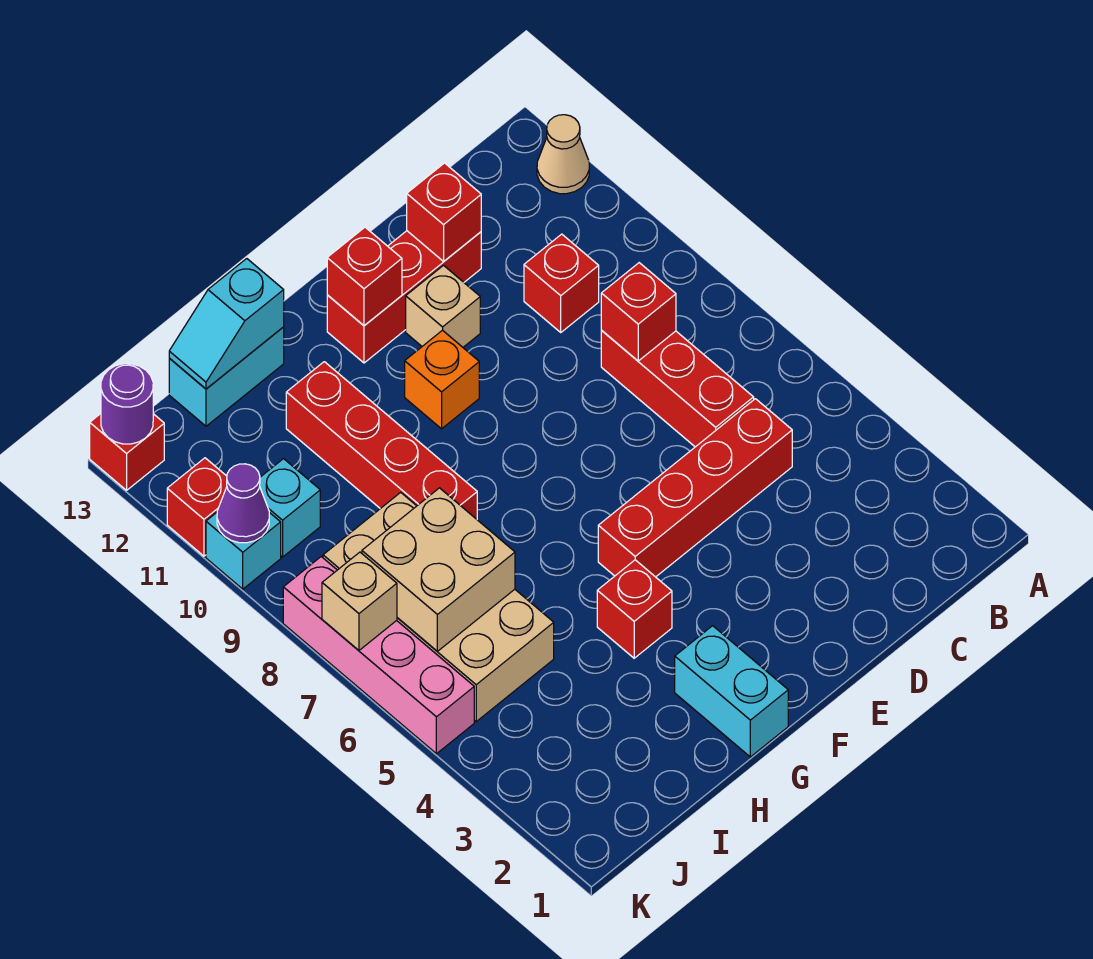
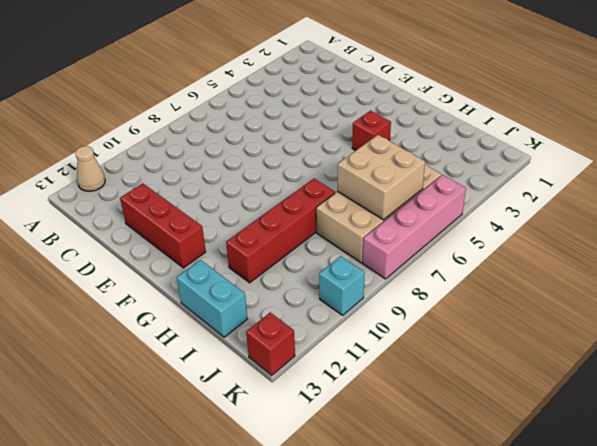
none -> red 1x4 brick [598,399,792,577]
none -> red 1x3 brick [601,331,754,447]
none -> red 1x1 brick [524,234,599,332]

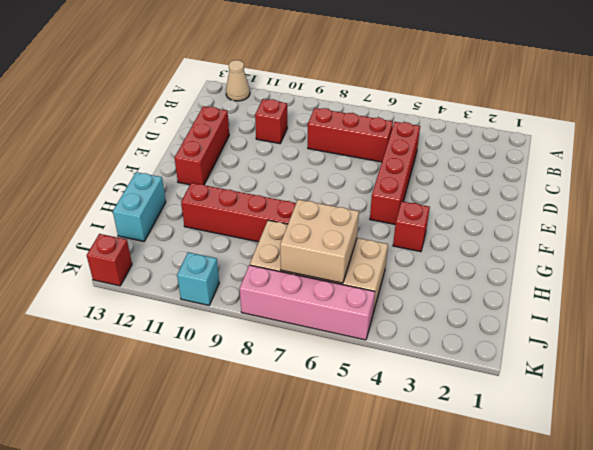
none -> tan 1x1 brick [406,266,480,347]
none -> orange 1x1 brick [405,330,479,429]
none -> cyan 1x2 brick [675,626,788,757]

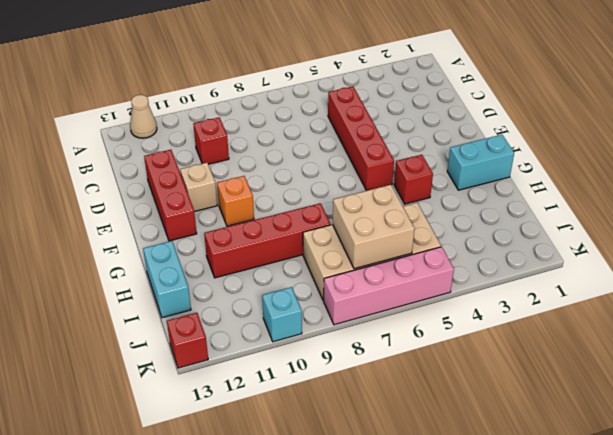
none -> red 1x3 brick [601,331,754,447]
none -> cyan 1x1 brick [260,459,320,557]
none -> red 1x1 brick [167,458,227,556]

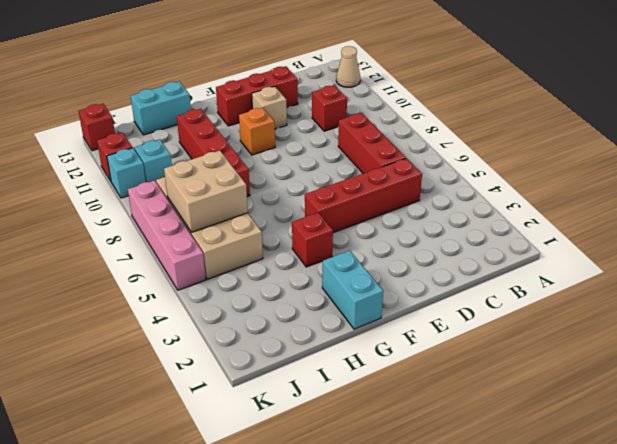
none -> red 1x1 brick [601,263,676,361]
none -> red 1x1 brick [407,163,481,261]
none -> red 1x1 brick [327,227,402,326]

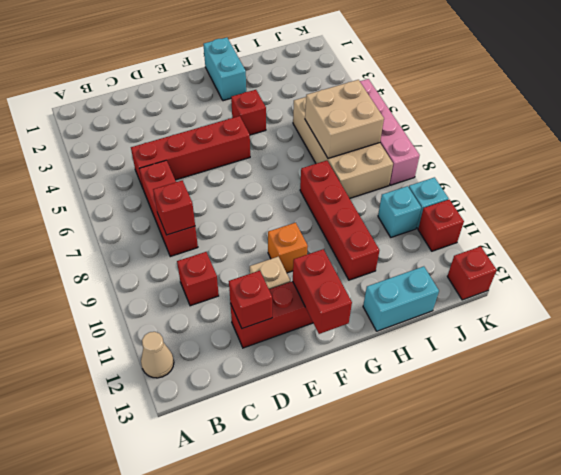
red 1x2 brick [293,249,352,334] -> red 1x1 brick [327,227,402,326]
none -> cyan 1x2 slope [169,259,284,389]
none -> tan 1x1 brick [322,552,397,650]
none -> purple 1x1 cone [217,464,269,543]

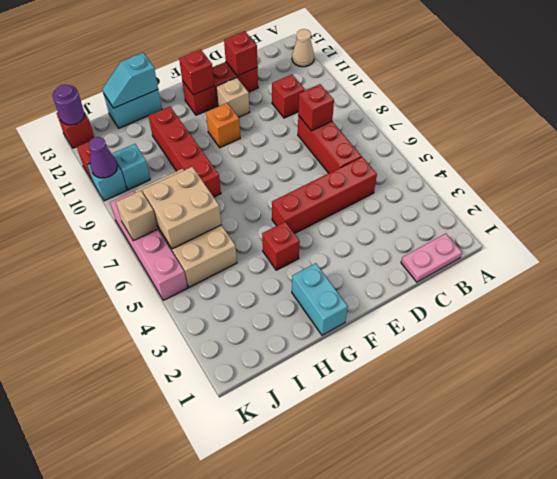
pink 1x2 plate [401,233,462,282] -> none

